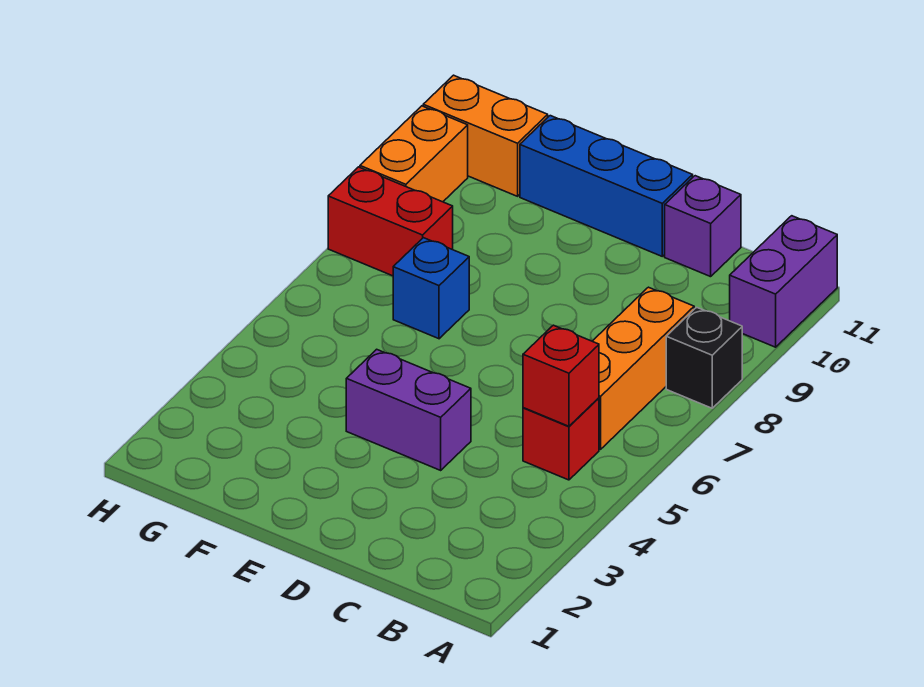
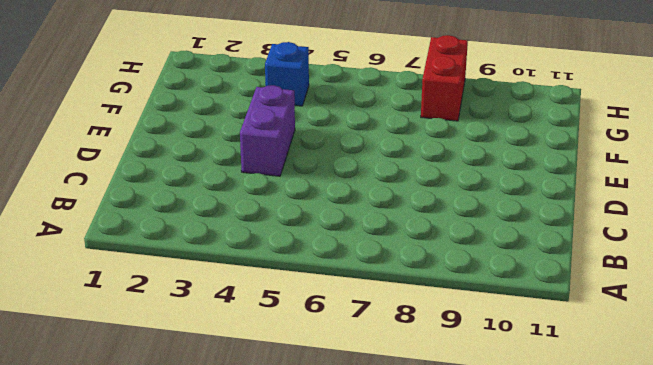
blue 1x1 brick [265,42,309,106] -> blue 1x1 brick moved to [393,238,469,339]
none -> black 1x1 brick [666,307,742,408]
none -> purple 1x2 brick [730,216,837,347]
none -> red 1x1 brick [523,398,599,480]

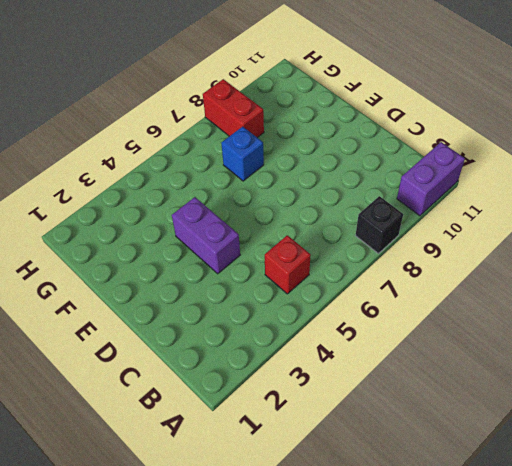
none -> orange 1x3 brick [592,287,694,449]
none -> purple 1x1 brick [665,176,741,277]
none -> blue 1x3 brick [520,116,693,256]

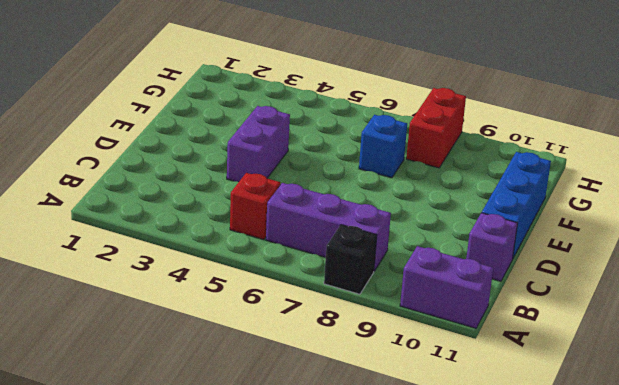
purple 1x3 brick [266,183,391,271] -> orange 1x3 brick [592,287,694,449]
none -> orange 1x2 brick [423,75,548,196]
none -> orange 1x2 brick [360,106,468,202]
none -> red 1x1 brick [523,325,599,426]

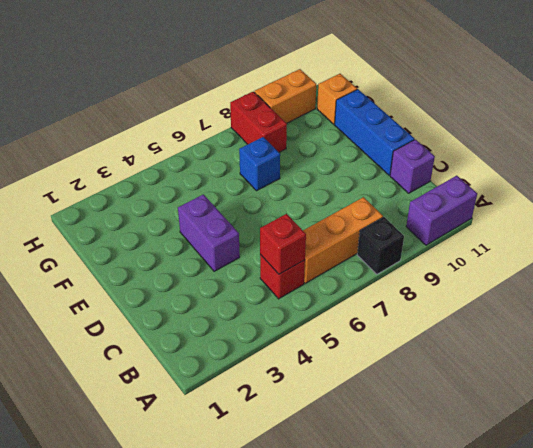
orange 1x1 brick [317,74,357,124] -> orange 1x2 brick [423,75,548,196]

